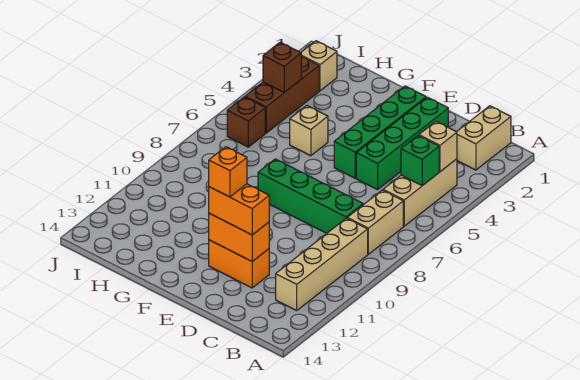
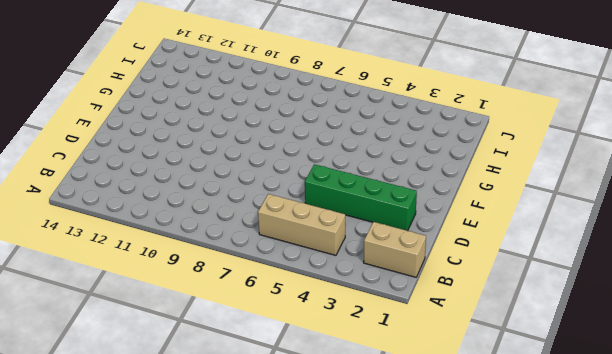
none -> tan 1x2 brick [347,190,403,254]
none -> tan 1x4 brick [276,218,368,310]
none -> green 1x4 brick [258,159,363,233]

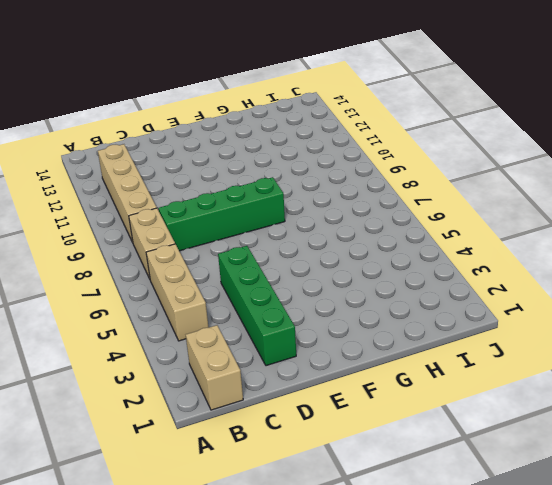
none -> orange 1x2 brick [209,240,269,288]
none -> green 1x4 brick [334,86,426,178]
none -> tan 1x1 brick [290,106,328,156]

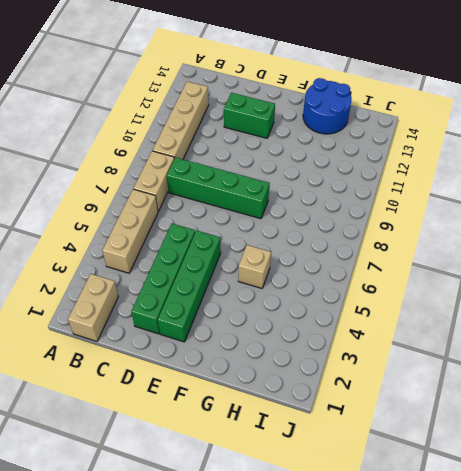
green 1x2 brick [224,93,275,138] -> orange 1x2 brick [209,240,269,288]
blue 2x2 round brick [303,78,352,134] -> none
none -> tan 1x1 brick [301,41,337,91]
none -> brown 1x3 brick [245,57,319,133]
none -> brown 1x1 brick [227,97,265,147]

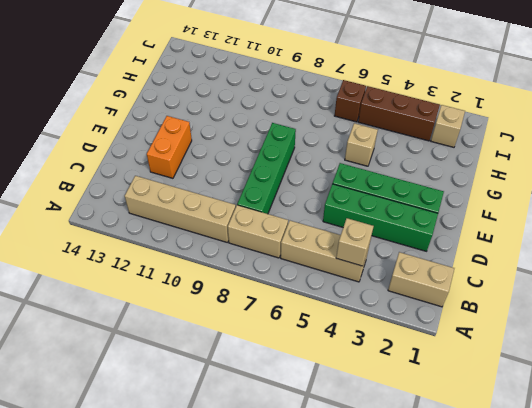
none -> green 1x1 brick [401,136,439,186]
none -> orange 1x2 brick [209,213,269,261]
none -> brown 1x1 brick [263,42,301,92]

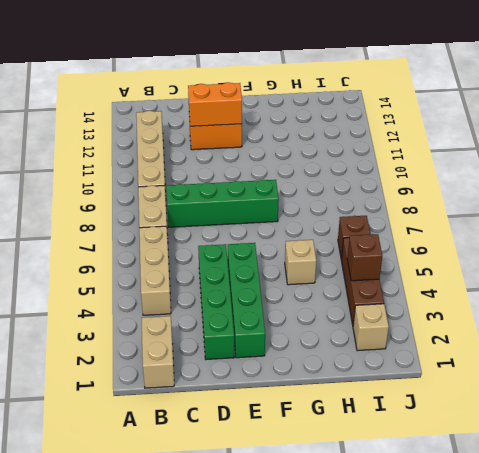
none -> tan 1x1 brick [419,122,457,172]
none -> green 1x1 brick [401,136,439,186]
none -> orange 1x2 brick [209,184,269,235]

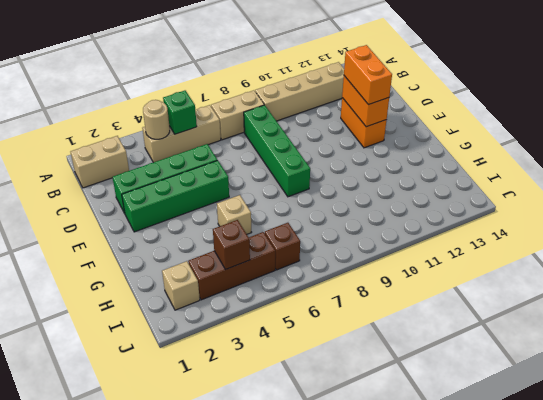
tan 1x1 round brick [143,100,170,139] -> tan 1x1 brick [419,122,457,172]
none -> orange 1x1 brick [209,147,247,197]

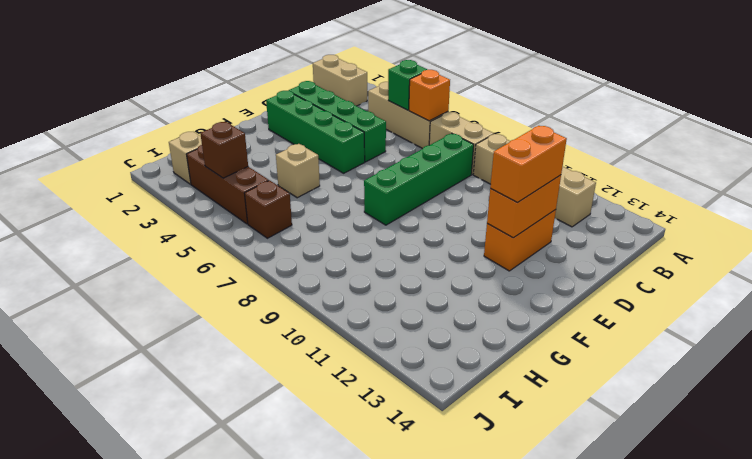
orange 1x1 brick [409,70,450,121] -> orange 1x1 brick moved to [209,147,247,197]
none -> tan 1x1 brick [419,122,457,172]

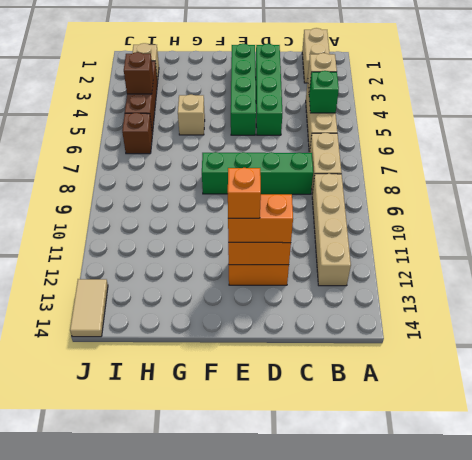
tan 1x2 tile [70,279,108,337] -> none

